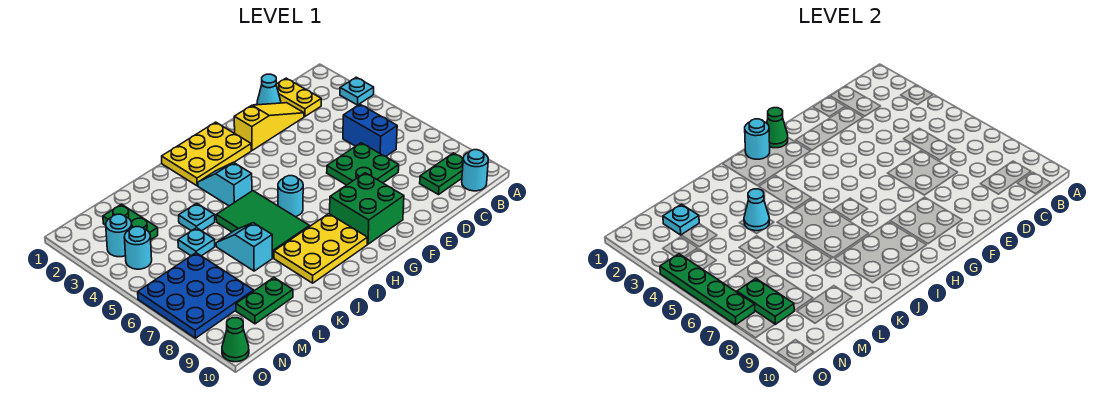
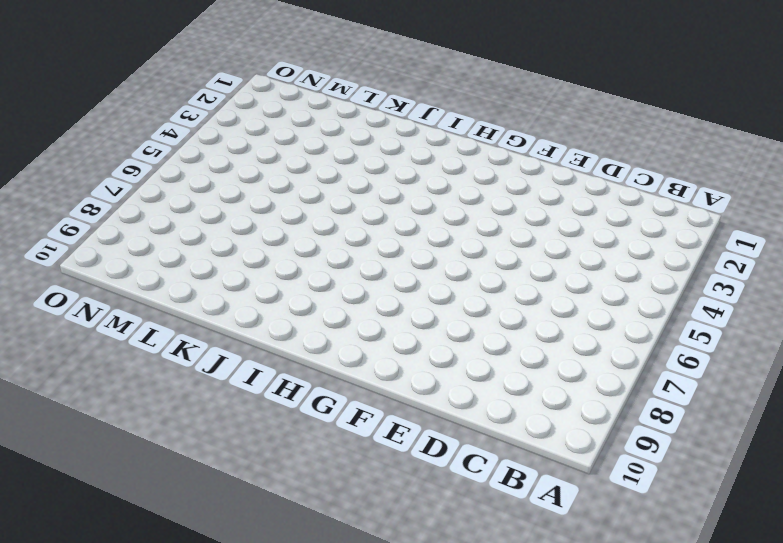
none -> cyan 1x1 plate [340,77,374,105]
none -> green 1x2 plate [420,153,463,195]
none -> cyan 1x1 round brick [462,150,488,191]

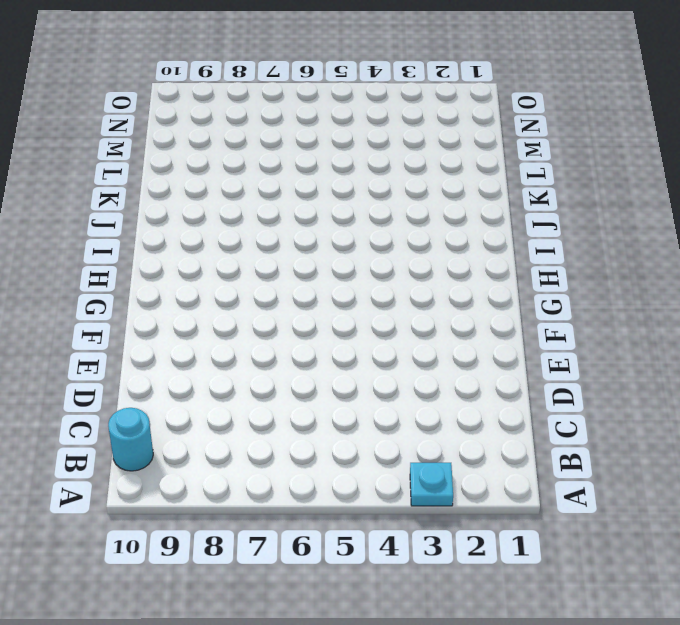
none -> green 1x2 plate [420,153,463,195]
none -> yellow 1x2 plate [276,78,321,116]
none -> blue 1x2 brick [343,104,397,157]

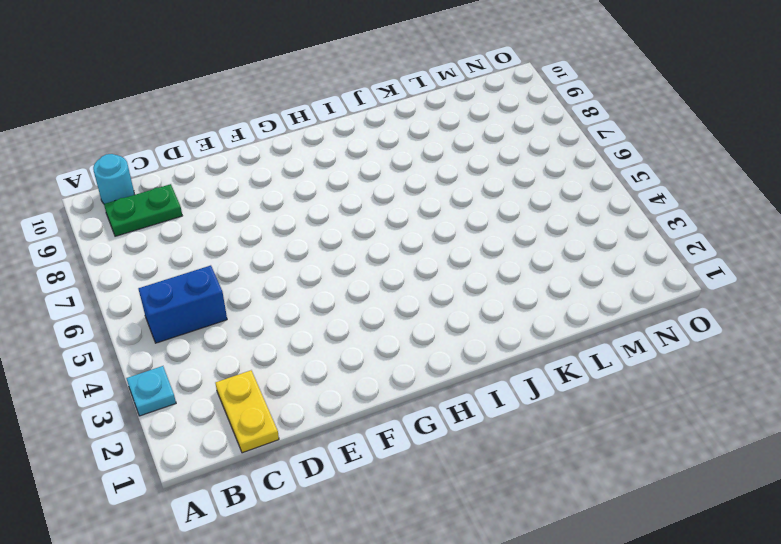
blue 1x2 brick [138,265,227,343] -> blue 1x2 brick turned to [343,104,397,157]
none -> cyan 1x1 cone [257,74,281,105]
none -> yellow 1x3 slope [234,103,304,150]
none -> green 2x2 plate [327,143,399,185]

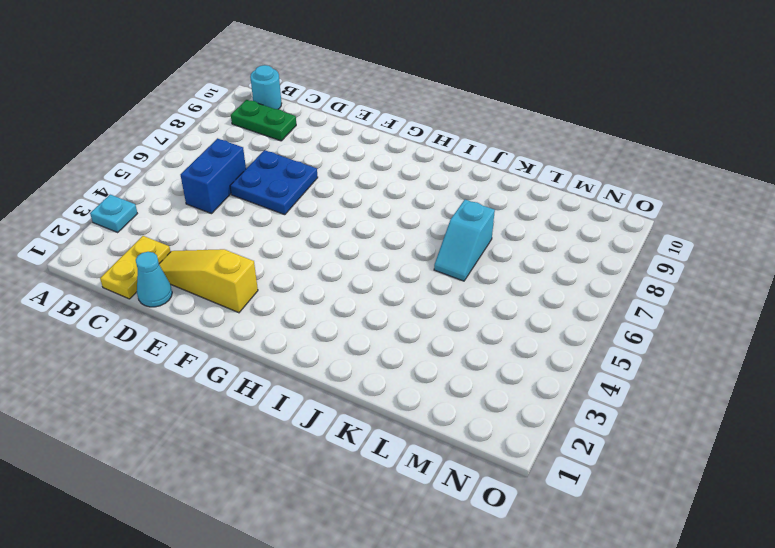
blue 2x2 plate [230,150,318,215] -> green 2x2 plate [327,143,399,185]
none -> green 2x2 brick [330,173,404,244]
none -> yellow 2x3 plate [162,122,251,186]
none -> cyan 1x1 round brick [278,176,303,217]

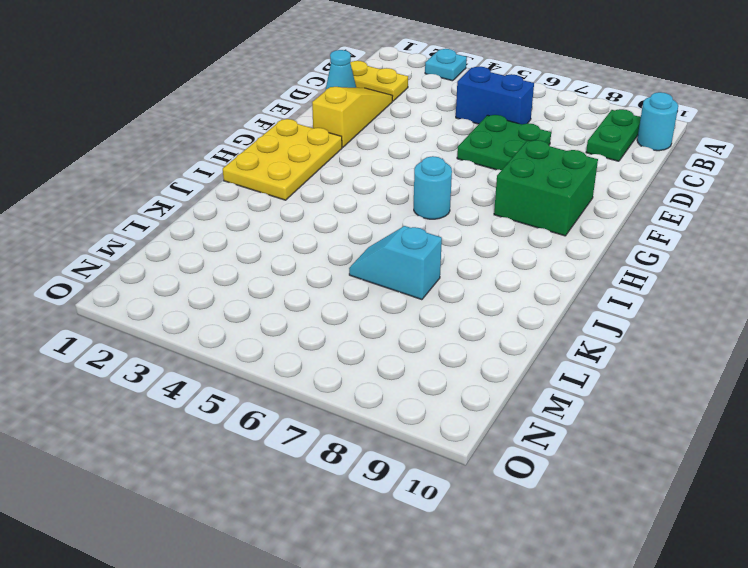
none -> yellow 2x3 plate [274,214,367,283]
none -> cyan 1x2 slope [198,162,252,206]
none -> green 2x3 tile [216,191,310,258]

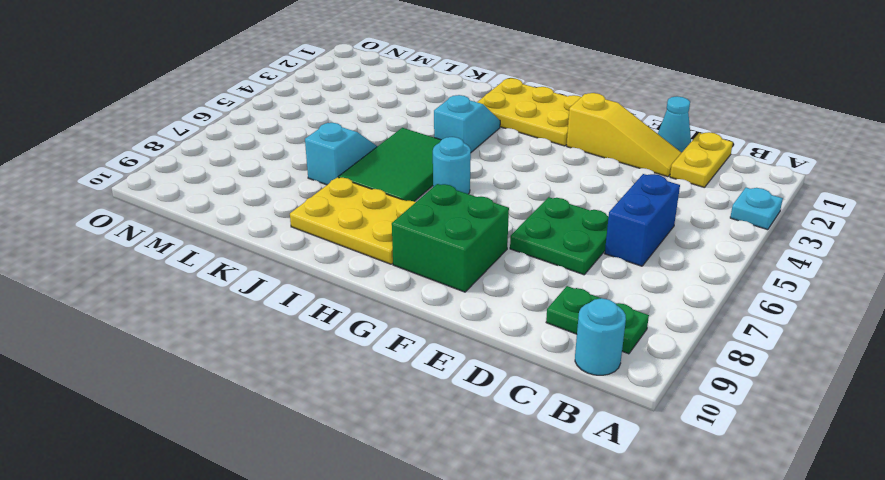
none -> cyan 1x1 plate [179,203,215,231]
none -> cyan 1x1 plate [178,228,215,256]
none -> green 1x2 plate [236,278,293,324]

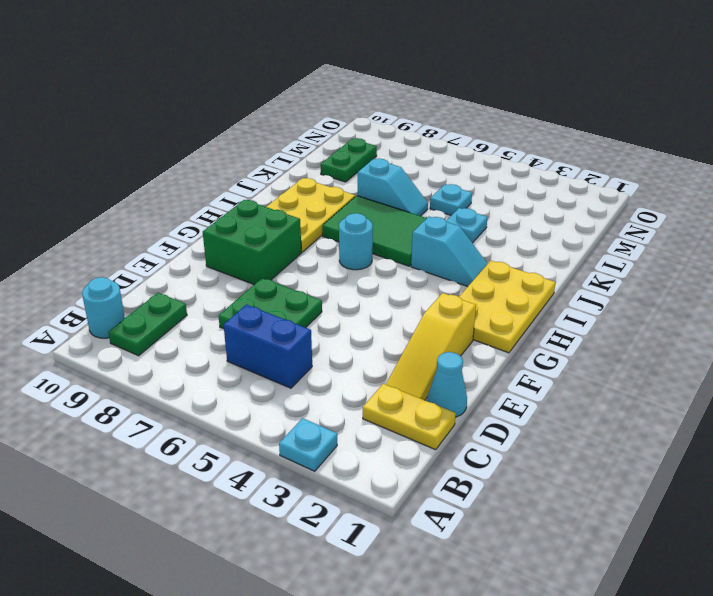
none -> green 1x2 plate [103,204,158,240]
none -> blue 3x3 plate [138,253,254,338]
none -> cyan 1x1 round brick [106,214,132,257]

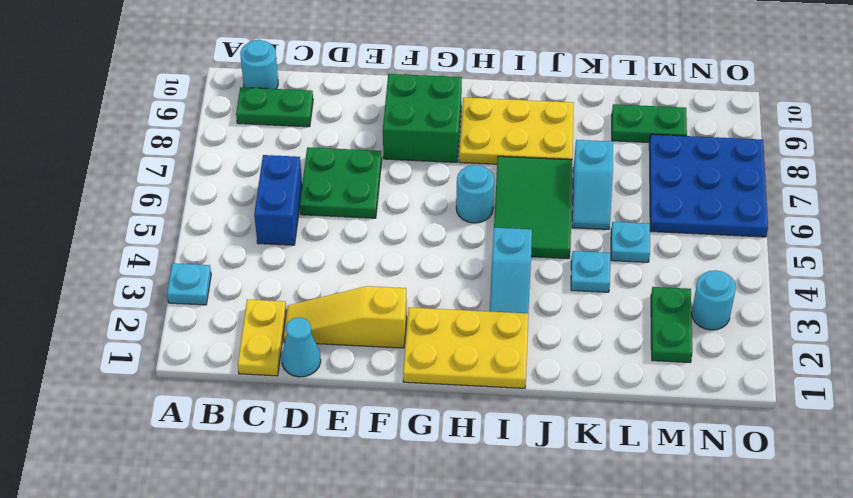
none -> cyan 1x1 round brick [124,227,152,269]
none -> green 1x1 cone [222,318,249,362]
none -> green 1x1 cone [767,108,788,148]

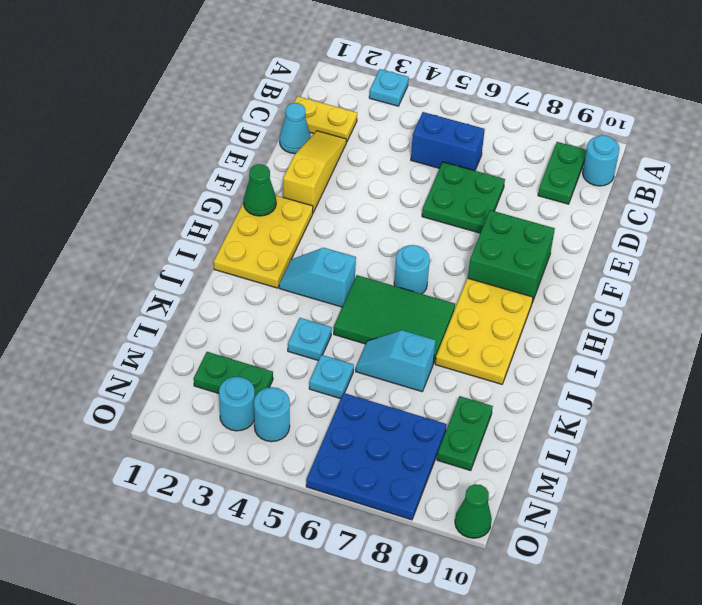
none -> cyan 1x1 round brick [745,119,770,159]
none -> cyan 1x1 cone [744,189,769,231]
none -> cyan 1x1 plate [663,204,699,235]

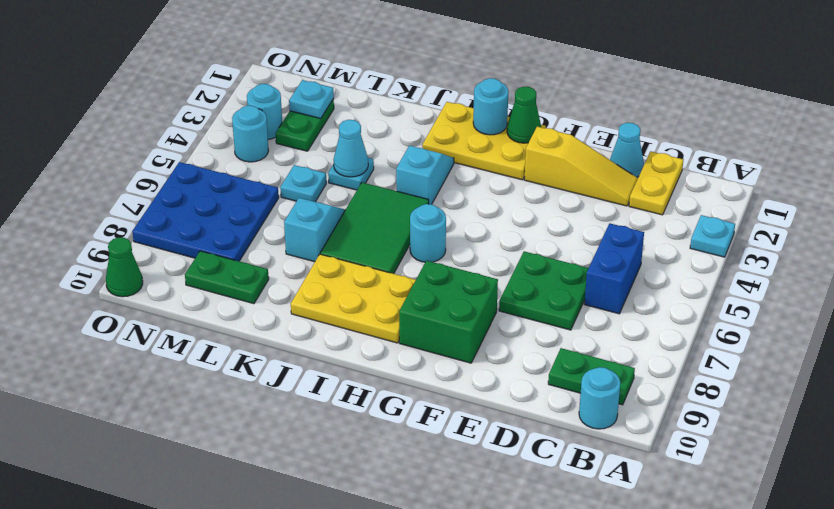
none -> green 1x2 plate [737,279,794,324]
none -> green 1x4 plate [660,254,755,325]

